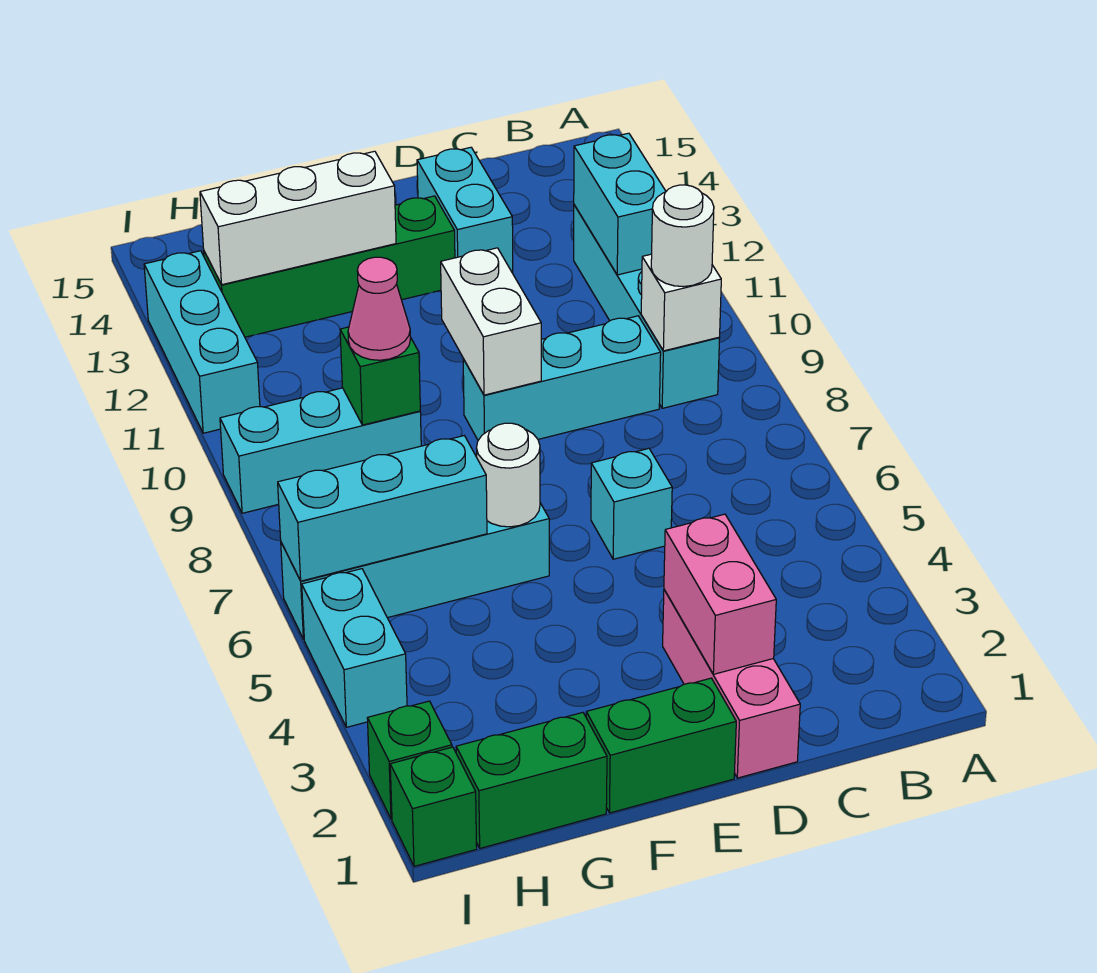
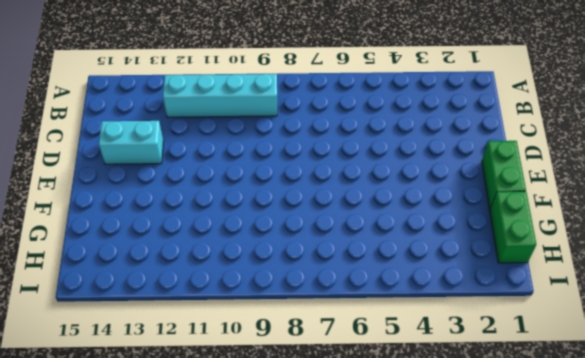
none -> cyan 1x3 brick [463,316,661,440]
none -> pink 1x3 brick [663,590,800,778]
none -> cyan 1x1 brick [591,448,672,559]

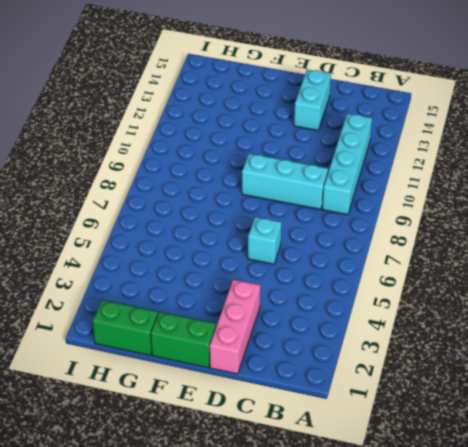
none -> green 1x4 brick [204,196,455,337]
none -> cyan 1x4 brick [281,503,549,639]
none -> cyan 1x3 brick [220,388,421,513]

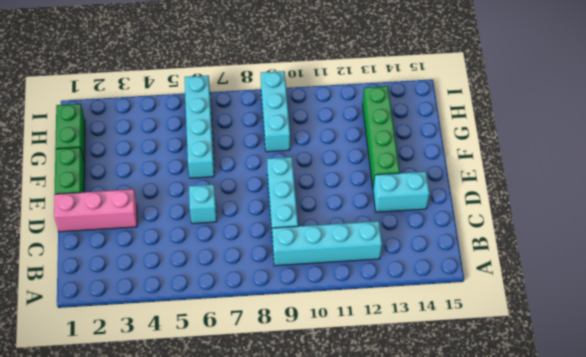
none -> green 1x1 brick [390,747,477,866]
none -> green 1x1 brick [367,701,452,819]
none -> cyan 1x2 brick [302,569,407,727]

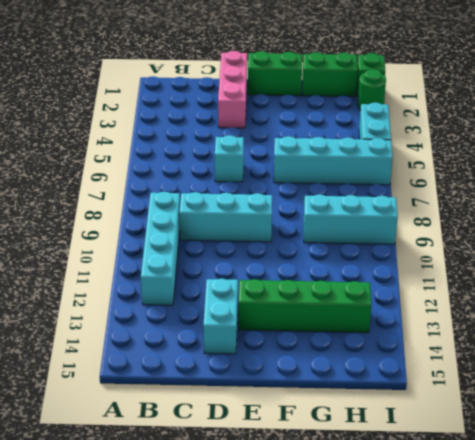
green 1x1 round brick [358,69,386,110] -> green 1x1 brick [367,701,452,819]
none -> cyan 1x3 brick [144,251,260,433]
none -> white 1x1 brick [641,254,721,351]
none -> cyan 1x2 brick [574,133,666,275]

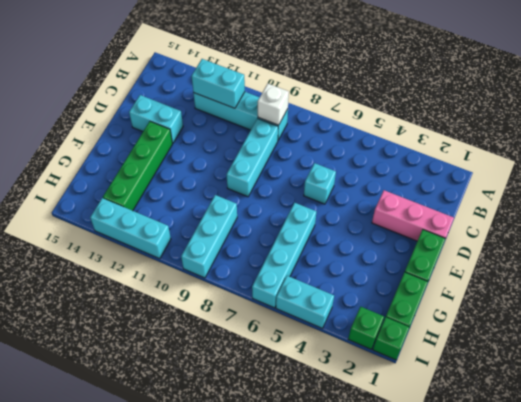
none -> pink 1x2 brick [664,514,776,674]
none -> white 1x2 brick [441,248,541,395]
none -> white 1x1 round brick [477,423,540,527]

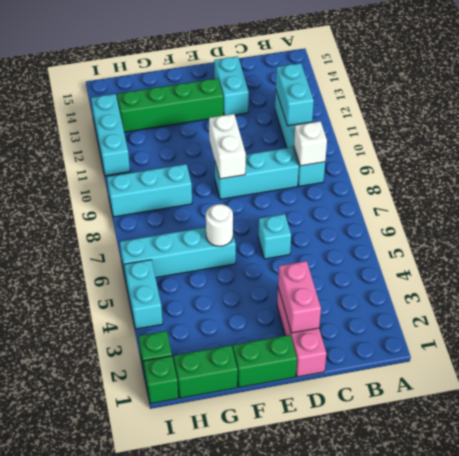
none -> white 1x3 brick [200,151,396,285]
none -> cyan 1x3 brick [278,436,487,581]
none -> green 1x1 brick [340,327,420,425]

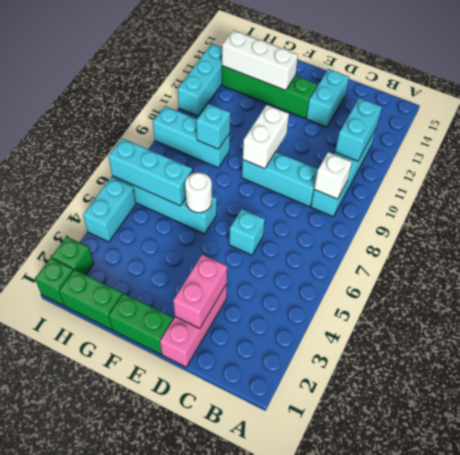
cyan 1x1 brick [196,104,230,149] -> green 1x1 brick [340,327,420,425]
none -> white 1x1 round brick [651,185,714,287]
none -> pink 1x1 cone [348,257,410,360]

